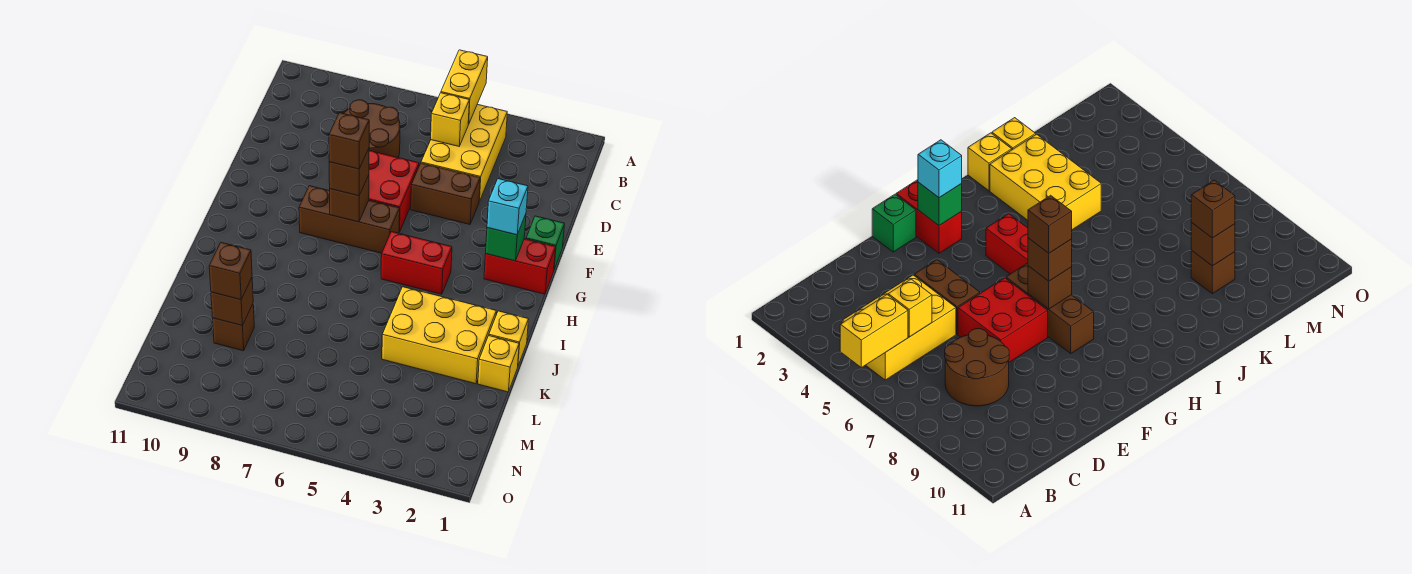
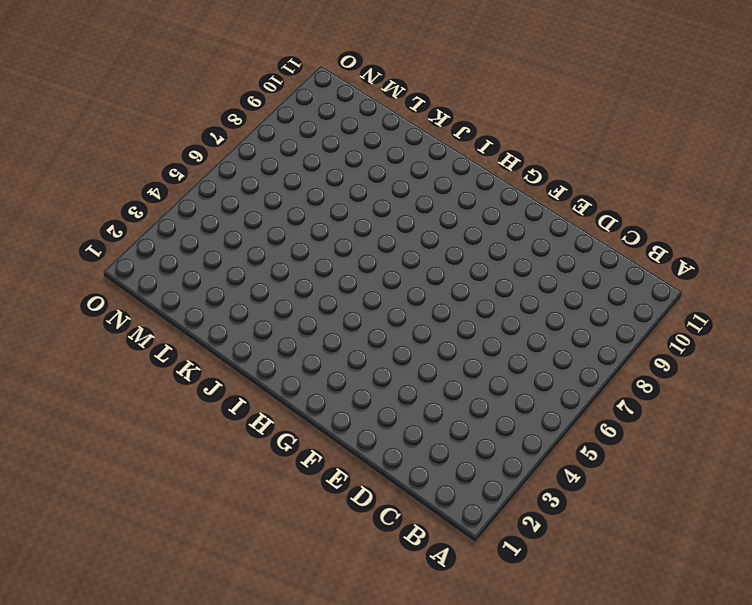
none -> yellow 2x3 brick [421,104,507,202]
none -> brown 2x2 round brick [344,100,400,158]
none -> brown 1x2 brick [411,163,480,224]

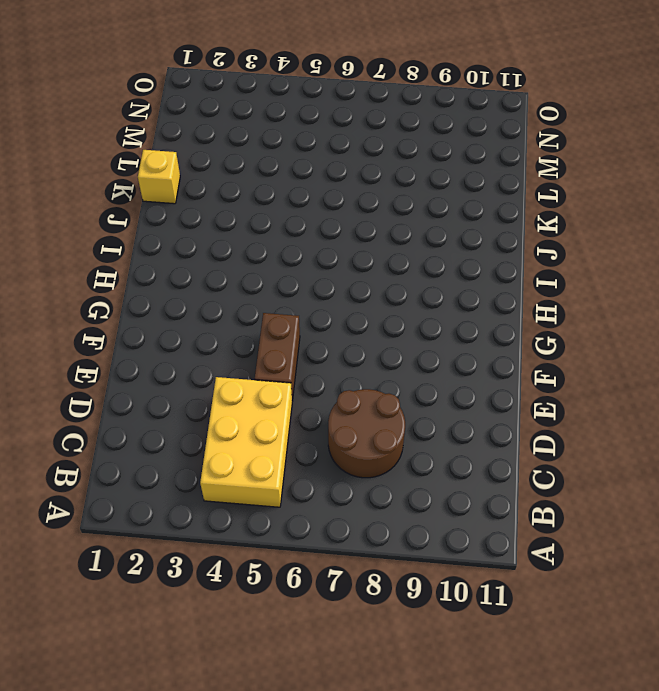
brown 1x2 brick [255,313,300,401] -> brown 1x2 brick turned to [411,163,480,224]
none -> red 2x2 brick [369,151,419,232]
none -> green 1x1 brick [526,216,565,269]
none -> red 1x2 brick [484,239,556,294]

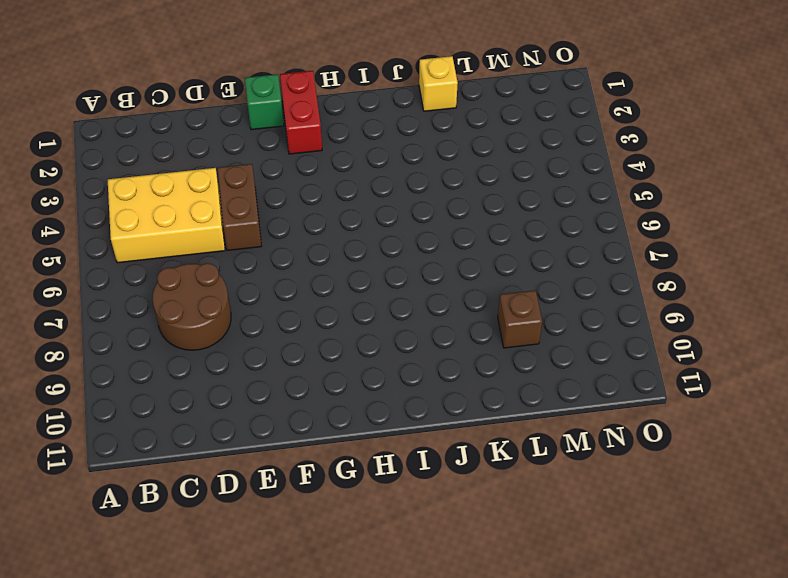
none -> red 2x2 brick [369,151,419,232]
none -> brown 1x3 brick [299,186,400,253]
none -> red 1x2 brick [381,232,452,294]

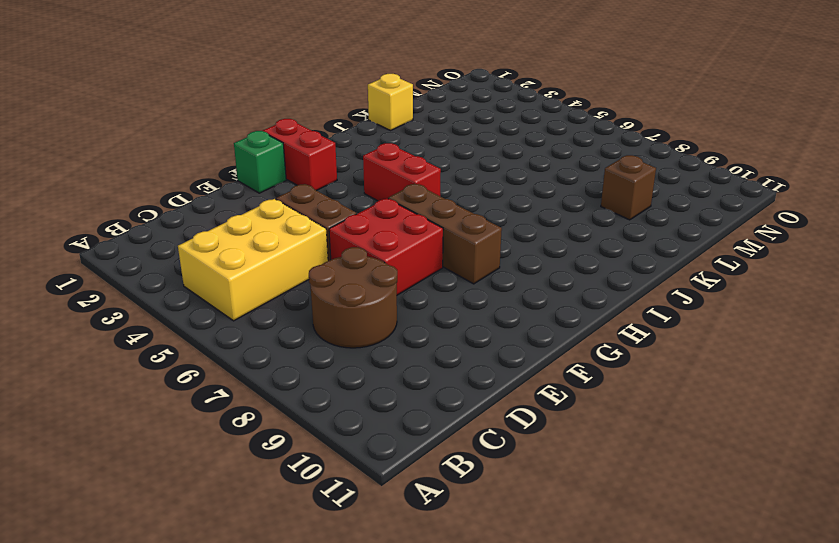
none -> yellow 1x1 brick [489,311,529,366]
none -> yellow 2x3 brick [382,287,496,384]
none -> yellow 1x2 brick [441,50,488,124]

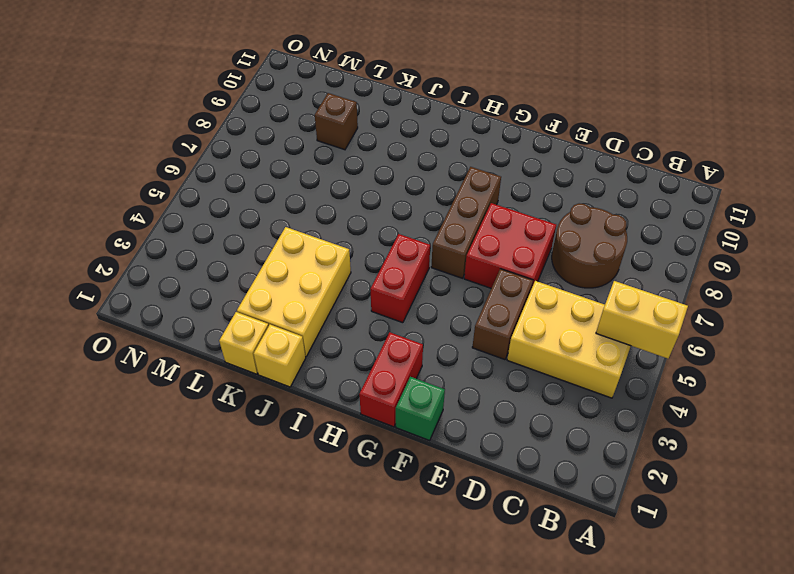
none -> yellow 1x1 brick [431,93,469,146]
none -> green 1x1 brick [486,214,526,261]
none -> brown 1x1 brick [330,175,369,222]

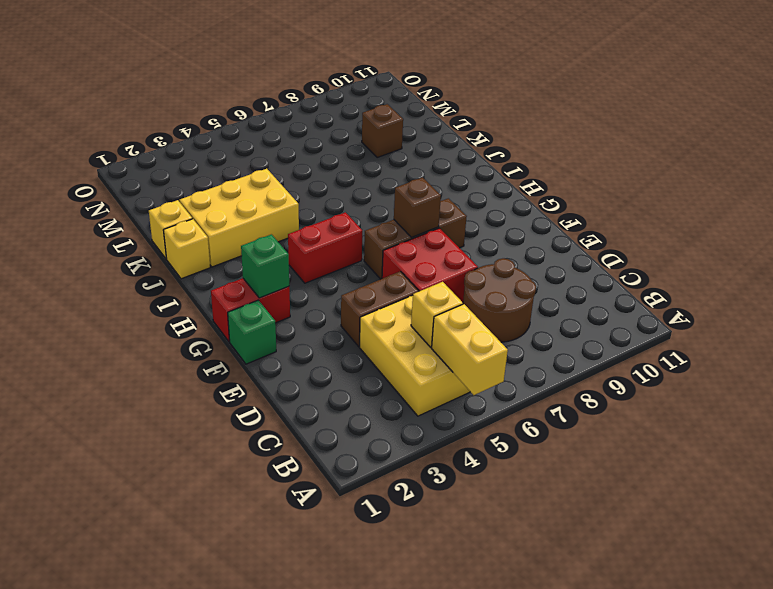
none -> brown 1x1 brick [211,278,253,326]
none -> cyan 1x1 brick [487,179,528,235]
none -> brown 1x1 brick [329,149,369,196]

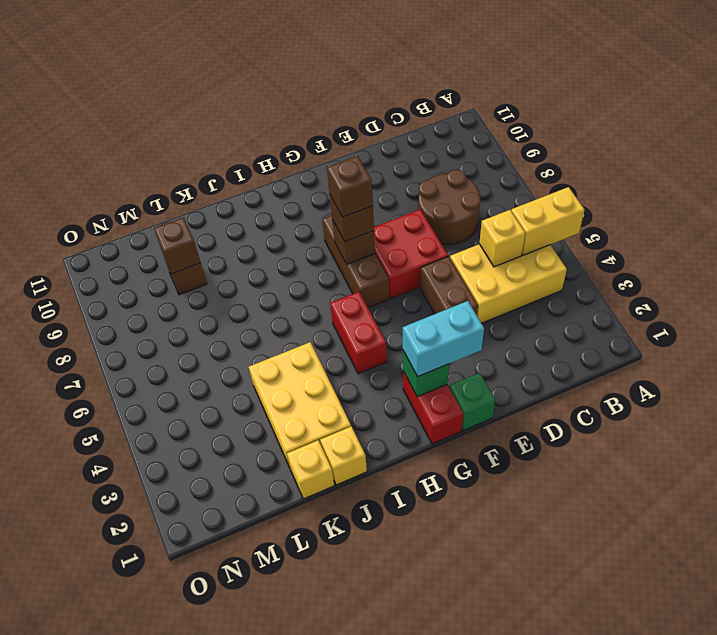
cyan 1x2 brick [403,301,484,376] -> cyan 1x1 brick [487,179,528,235]
none -> brown 1x1 brick [209,243,252,300]

